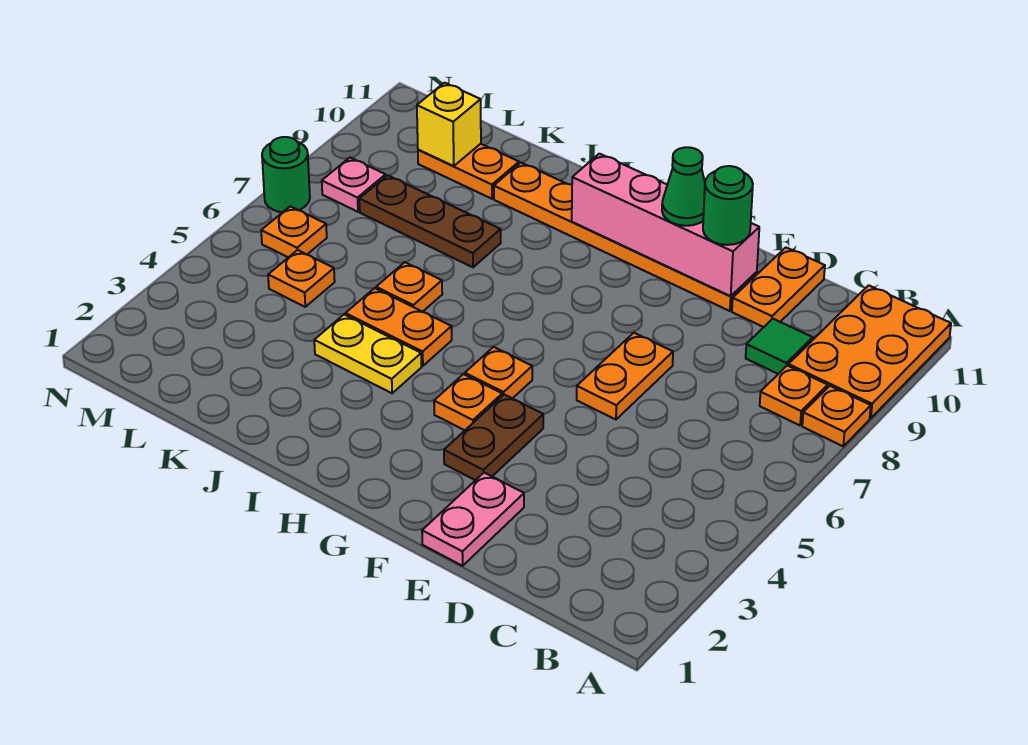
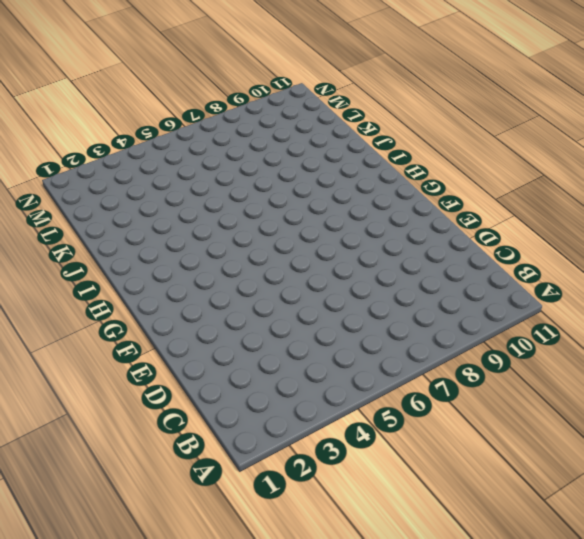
none -> orange 1x1 plate [802,386,871,446]
none -> orange 2x3 plate [788,285,951,418]
none -> orange 1x1 plate [760,366,828,425]

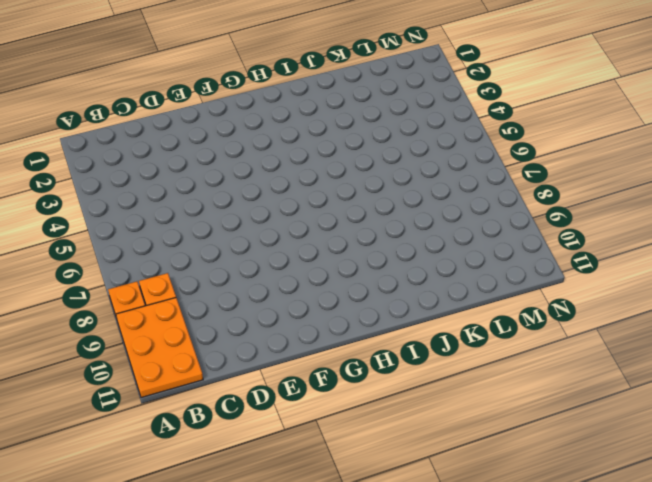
none -> green 1x1 tile [746,319,813,374]
none -> orange 1x2 plate [732,248,825,327]
none -> pink 1x2 plate [422,473,524,566]

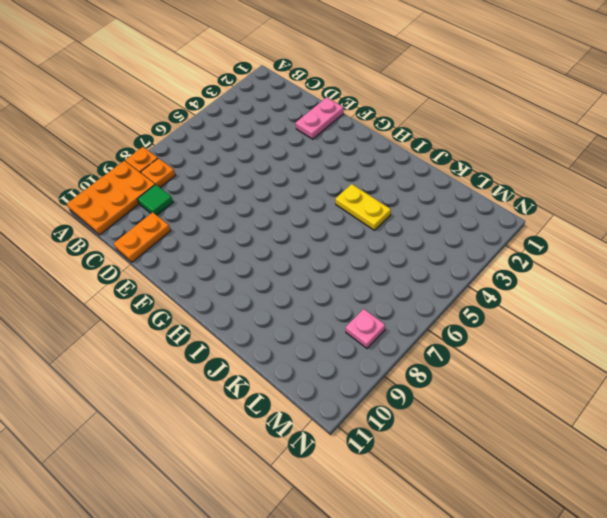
none -> orange 1x2 plate [577,333,673,420]
none -> orange 1x6 plate [494,163,757,311]
none -> brown 1x2 plate [444,395,543,480]

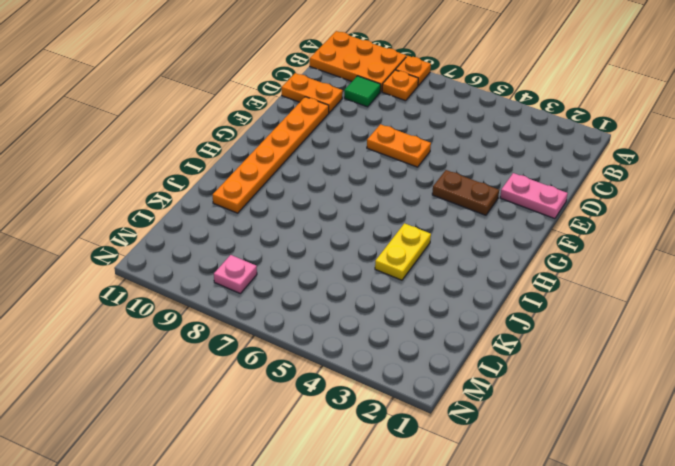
none -> orange 1x1 plate [434,374,502,430]
none -> orange 1x1 plate [465,347,532,399]
none -> orange 1x2 plate [345,288,452,366]

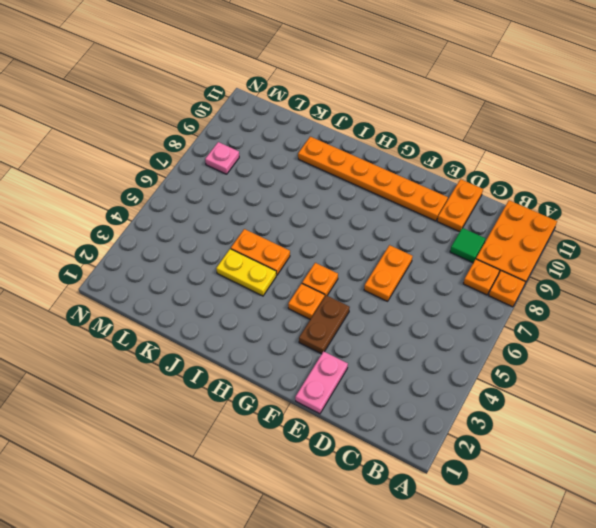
none -> orange 1x1 plate [376,262,442,312]
none -> brown 1x3 plate [359,175,501,267]
none -> orange 1x2 plate [418,144,519,199]

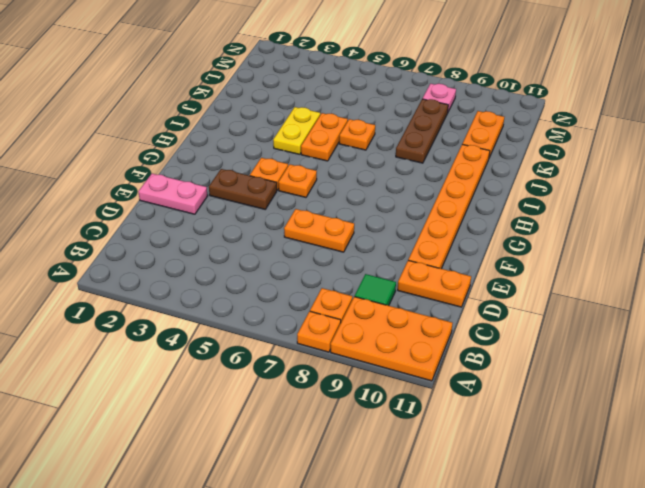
none -> orange 1x1 plate [268,250,335,307]
none -> orange 1x1 plate [261,206,327,257]
none -> green 1x1 round brick [262,137,310,212]

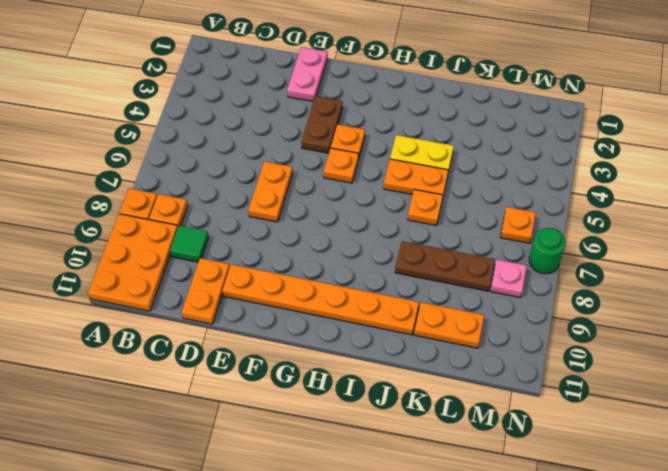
none -> orange 1x1 plate [268,250,335,307]
none -> pink 1x4 brick [572,154,759,296]
none -> yellow 1x1 brick [417,83,481,166]

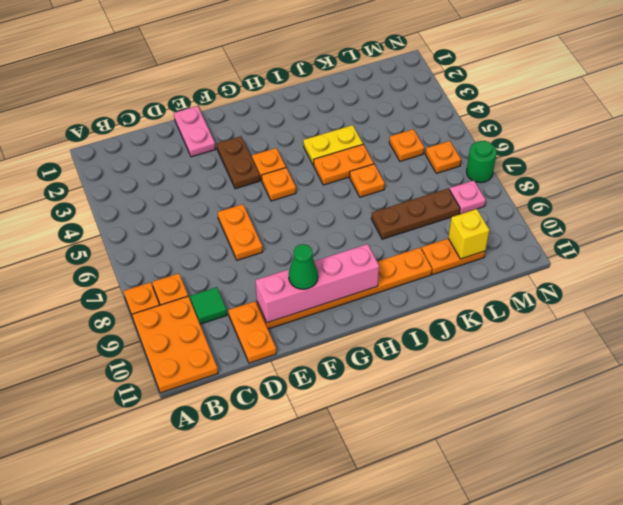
none -> green 1x1 round brick [703,166,753,245]

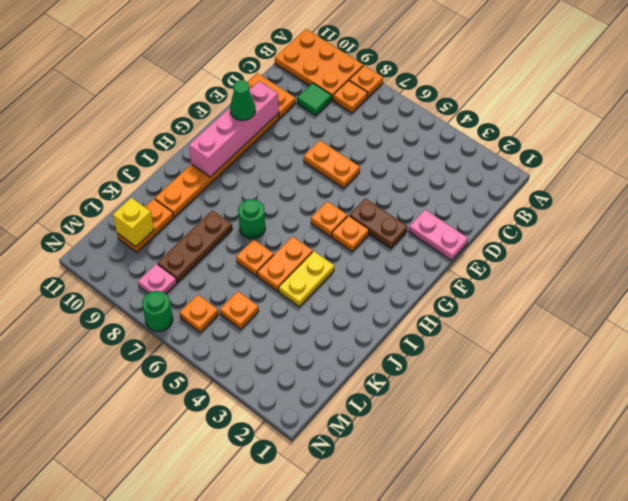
green 1x1 round brick [238,199,265,239] -> green 1x1 round brick moved to [703,166,753,245]

